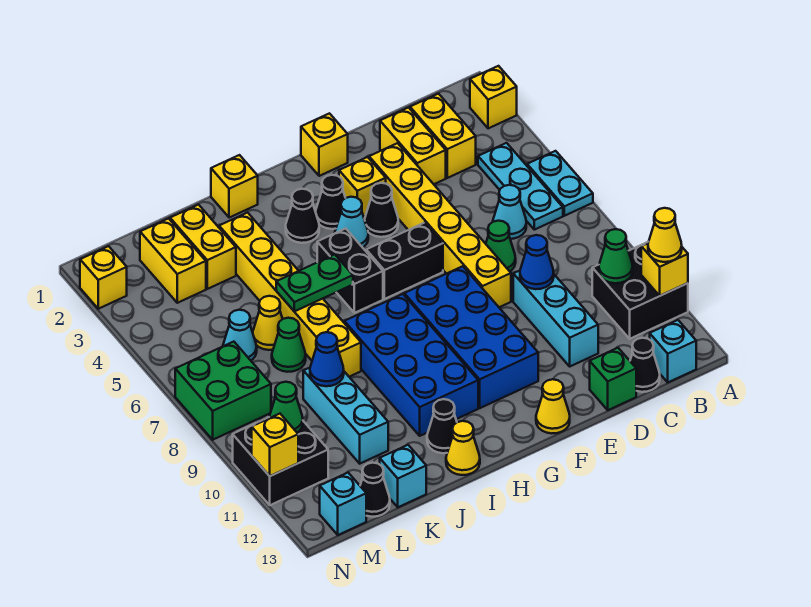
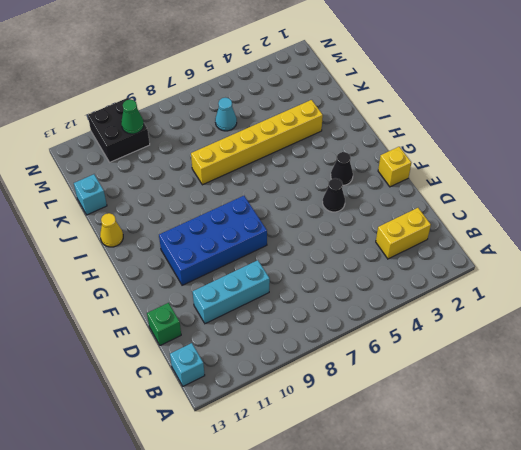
none -> yellow 1x1 brick [470,66,517,128]
none -> cyan 1x2 plate [527,151,593,216]
none -> black 2x2 brick [592,242,688,339]
none -> cyan 1x3 plate [478,143,563,230]

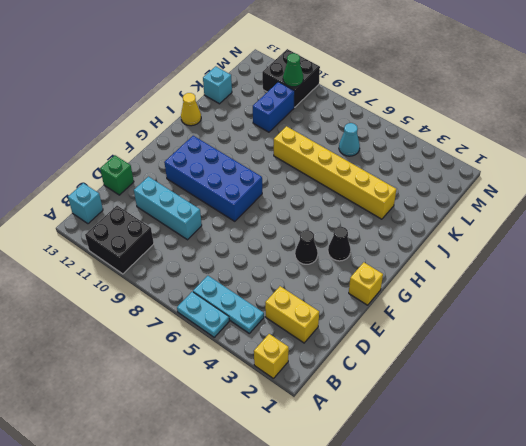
blue 1x2 brick [253,82,295,132] -> cyan 1x3 brick [303,368,388,464]
none -> cyan 1x1 cone [493,185,526,239]
none -> black 1x1 cone [630,338,660,392]
none -> yellow 1x2 brick [380,108,446,184]
none -> green 1x1 cone [486,221,516,271]

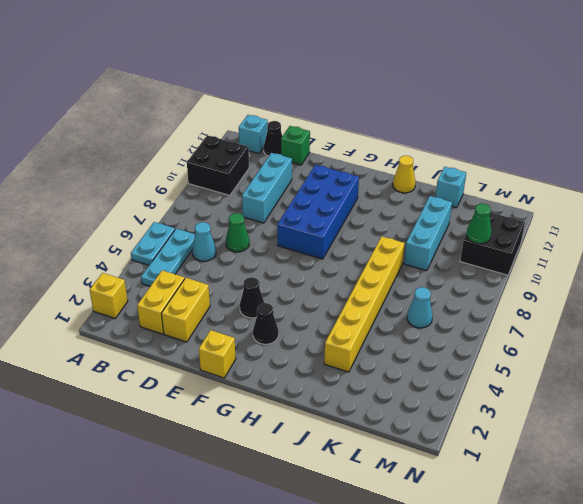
none -> yellow 1x6 brick [369,143,511,307]
none -> yellow 1x1 brick [339,157,386,217]
none -> black 1x2 brick [366,223,443,299]
none -> yellow 1x1 cone [536,379,570,433]

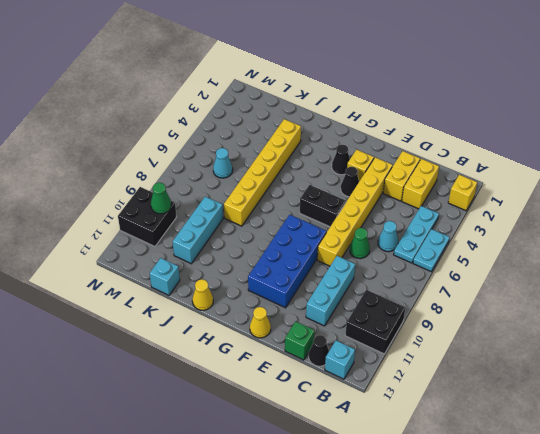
none -> yellow 1x1 brick [301,113,348,176]
none -> cyan 1x1 cone [335,197,368,248]
none -> black 1x1 cone [286,189,319,243]
none -> black 1x2 brick [317,228,383,313]

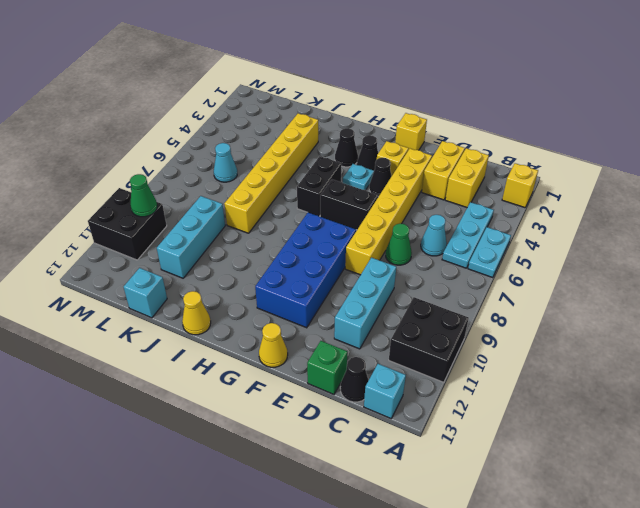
cyan 1x1 plate [343,164,374,190] -> cyan 1x1 cone [335,197,368,248]
none -> blue 2x4 brick [344,294,478,436]
none -> yellow 1x1 brick [211,155,258,218]
none -> black 1x1 cone [427,399,457,453]
none -> yellow 1x2 brick [170,205,236,289]

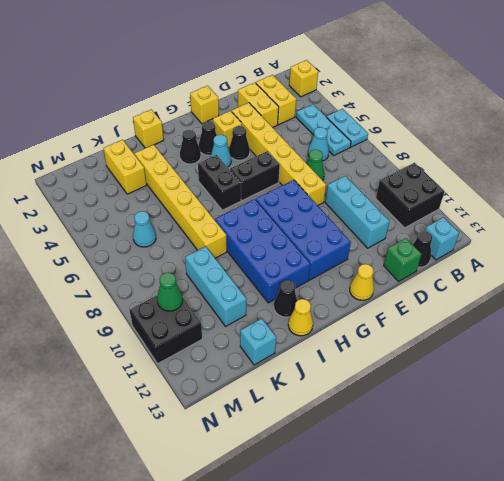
none -> yellow 1x1 cone [253,296,283,350]
none -> green 1x1 cone [272,318,306,372]
none -> yellow 1x2 brick [140,219,206,303]
none -> black 1x1 cone [360,463,390,517]

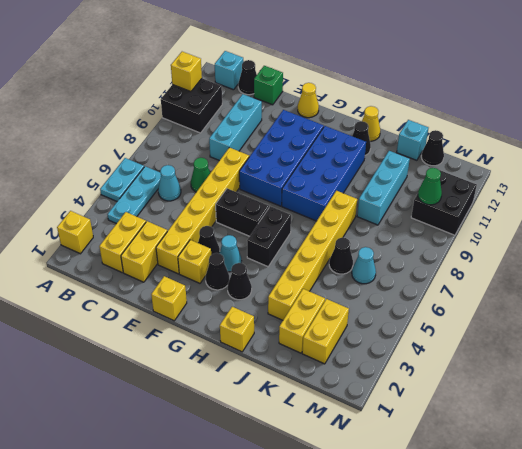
black 1x1 cone [329,238,353,274] -> yellow 1x1 cone [253,296,283,350]
none -> green 1x1 cone [272,318,306,372]
none -> green 2x2 brick [175,342,271,440]
none -> cyan 1x1 brick [320,473,366,535]
none -> yellow 1x1 brick [80,246,127,309]

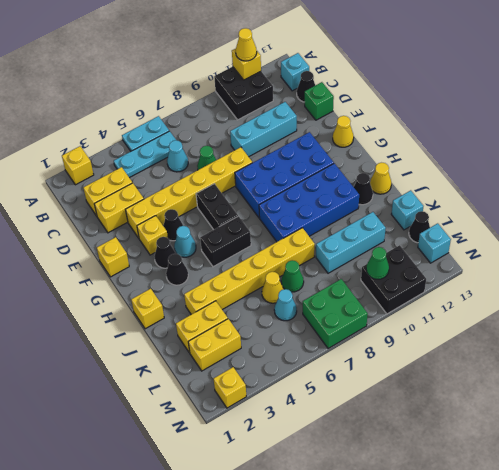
none -> green 1x1 cone [599,229,633,283]
none -> blue 1x1 cone [520,235,554,289]
none -> green 1x2 plate [276,254,353,311]
none -> blue 1x1 cone [310,332,344,386]

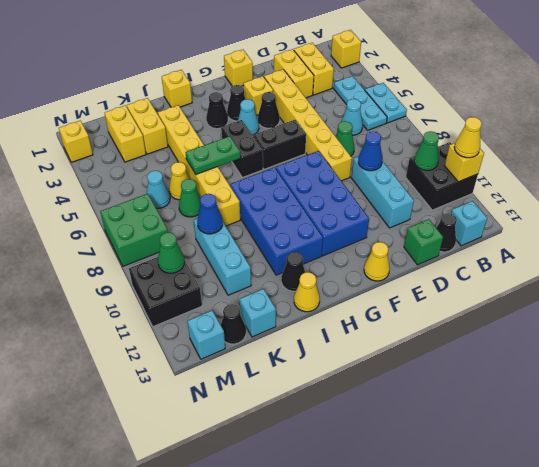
none -> yellow 1x1 brick [252,414,298,476]

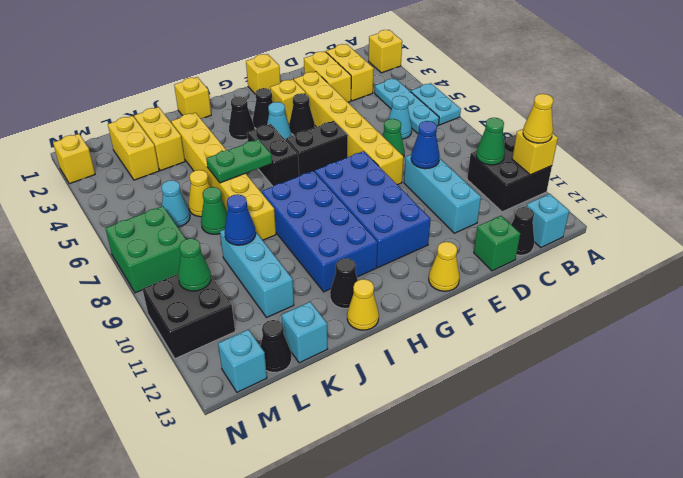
none -> yellow 1x1 brick [252,414,298,476]

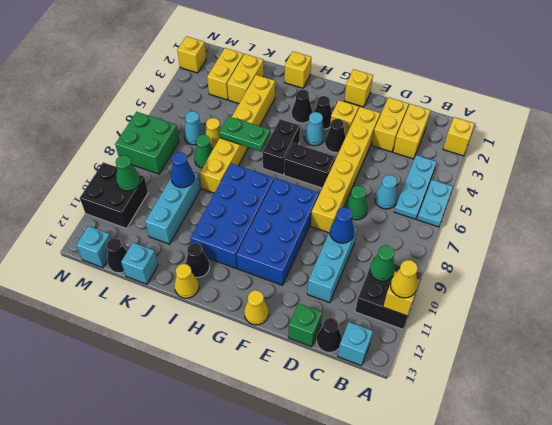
none -> yellow 1x1 brick [252,414,298,476]

